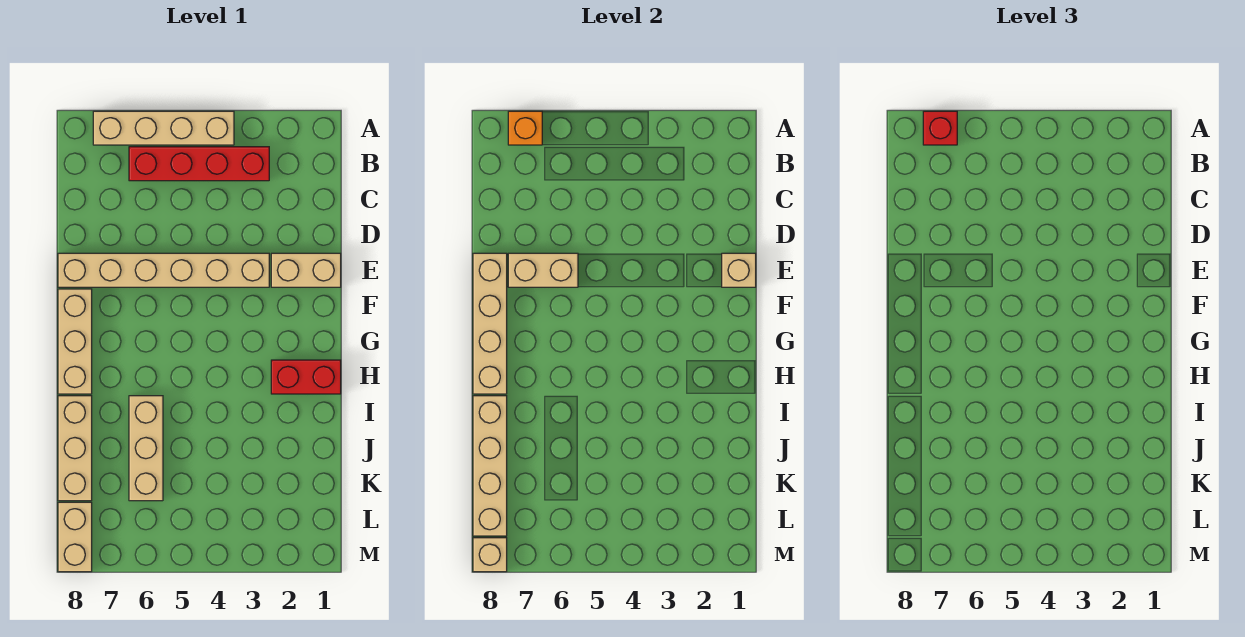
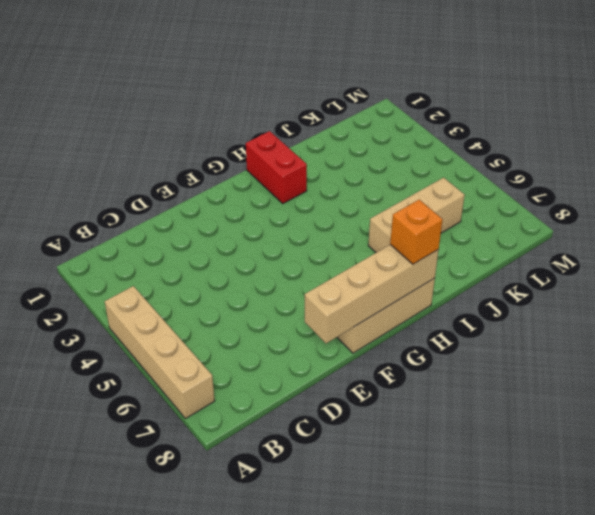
orange 1x1 brick [390,200,442,264] -> orange 1x1 brick moved to [508,111,542,145]
none -> red 1x4 brick [129,147,269,181]
none -> tan 1x2 brick [271,253,341,287]
none -> tan 1x6 brick [58,253,269,287]

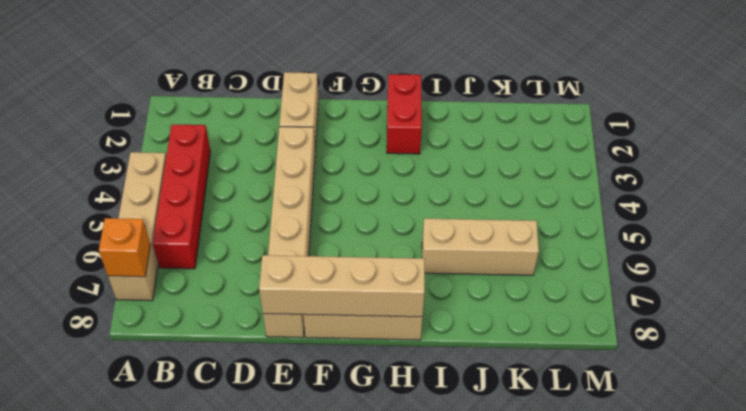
none -> tan 1x3 brick [58,396,92,501]
none -> tan 1x2 brick [58,502,92,572]
none -> tan 1x1 brick [722,253,756,287]

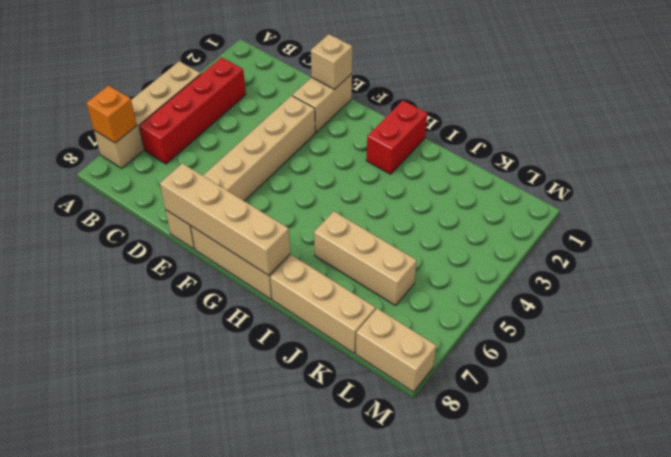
none -> tan 1x2 brick [508,253,578,287]
none -> tan 1x4 brick [473,396,507,536]
none -> tan 1x1 brick [473,538,507,572]

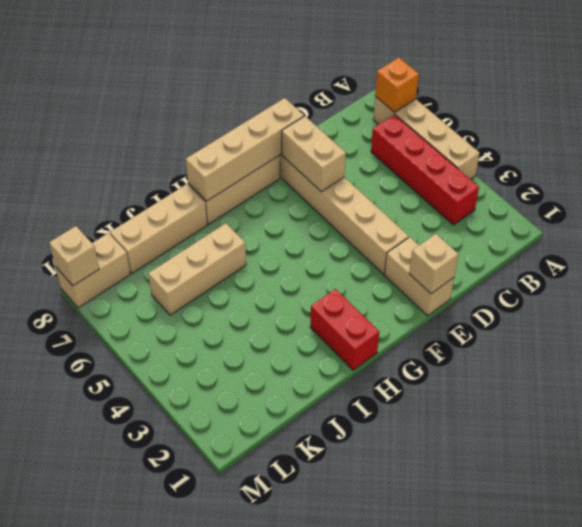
none -> tan 1x4 brick [473,396,507,536]
none -> red 1x1 brick [923,111,957,145]

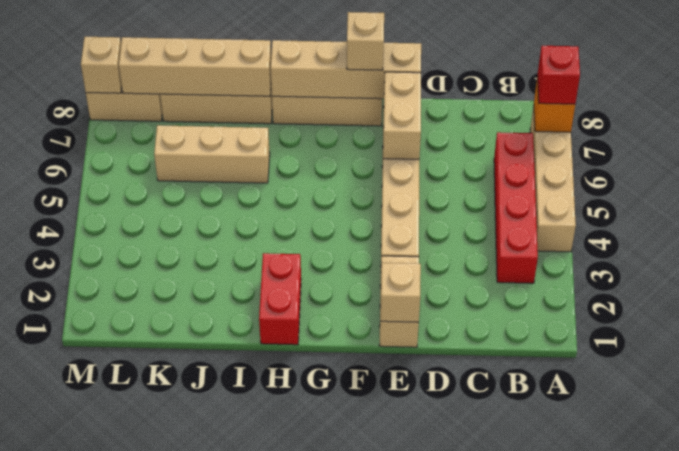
tan 1x1 brick [347,12,384,70] -> none

